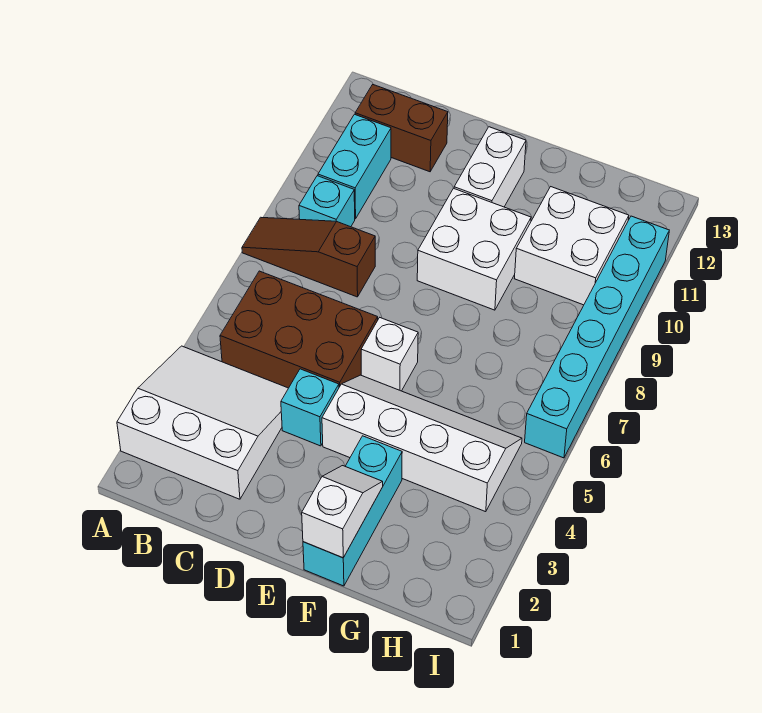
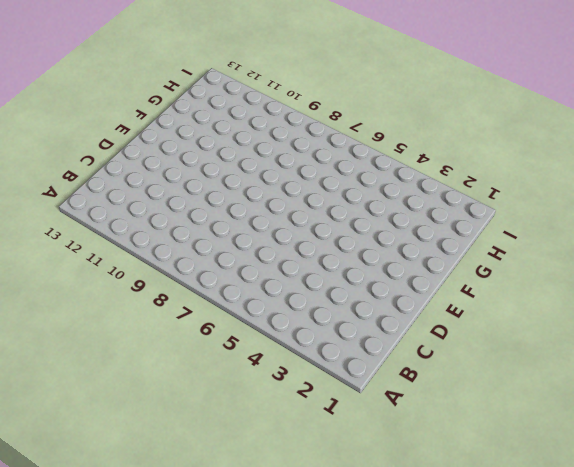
none -> white 3x3 slope [117,346,288,499]
none -> brown 1x3 slope [242,217,375,297]
none -> brown 2x3 brick [220,271,378,388]

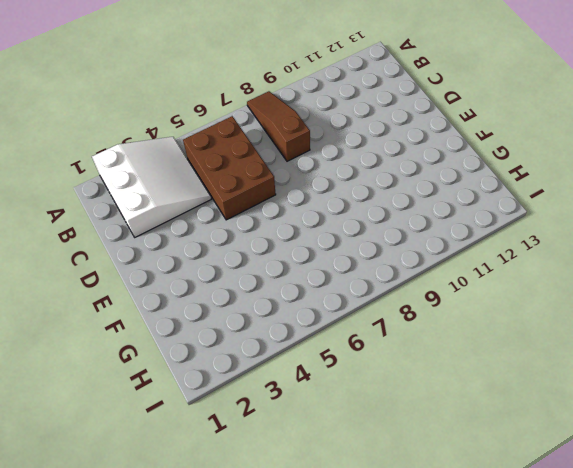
none -> cyan 1x1 brick [299,176,355,227]
none -> cyan 1x2 brick [318,114,391,219]
none -> brown 1x2 brick [355,85,448,172]

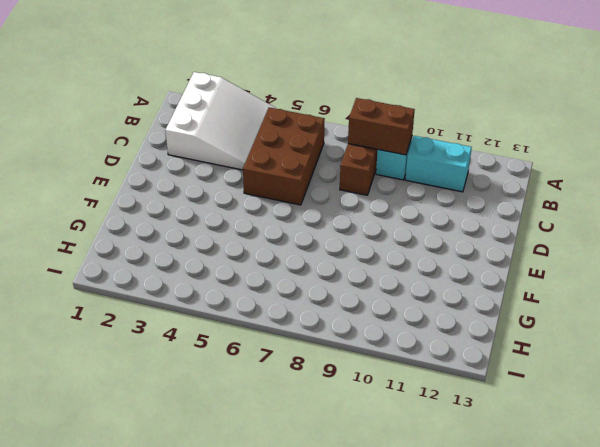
brown 1x2 brick [348,98,415,155] -> brown 1x2 brick turned to [355,85,448,172]
none -> cyan 1x1 brick [281,369,339,446]
none -> white 2x4 slope [322,375,522,512]
none -> white 1x1 brick [361,318,418,391]

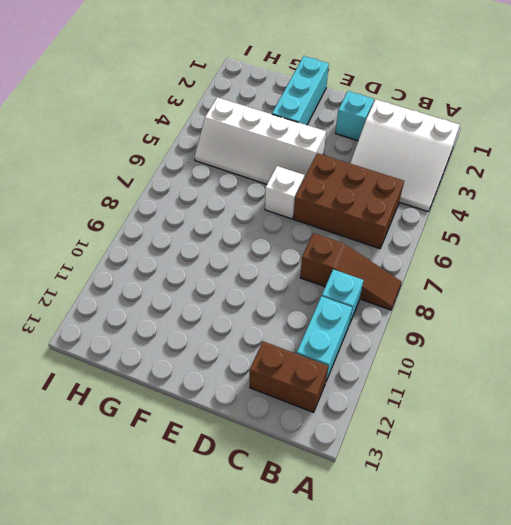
cyan 1x1 brick [336,91,374,140] -> cyan 1x1 brick moved to [281,369,339,446]
none -> white 2x2 brick [417,188,531,310]
none -> white 1x2 brick [454,127,526,207]
none -> white 2x2 brick [514,187,629,305]

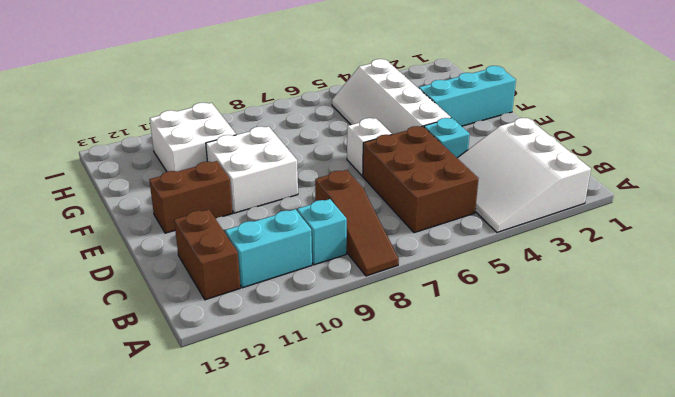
brown 1x2 brick [149,161,233,233] -> white 1x2 brick [454,127,526,207]
none -> cyan 1x6 brick [525,216,669,458]
none -> white 1x2 slope [302,466,383,558]

